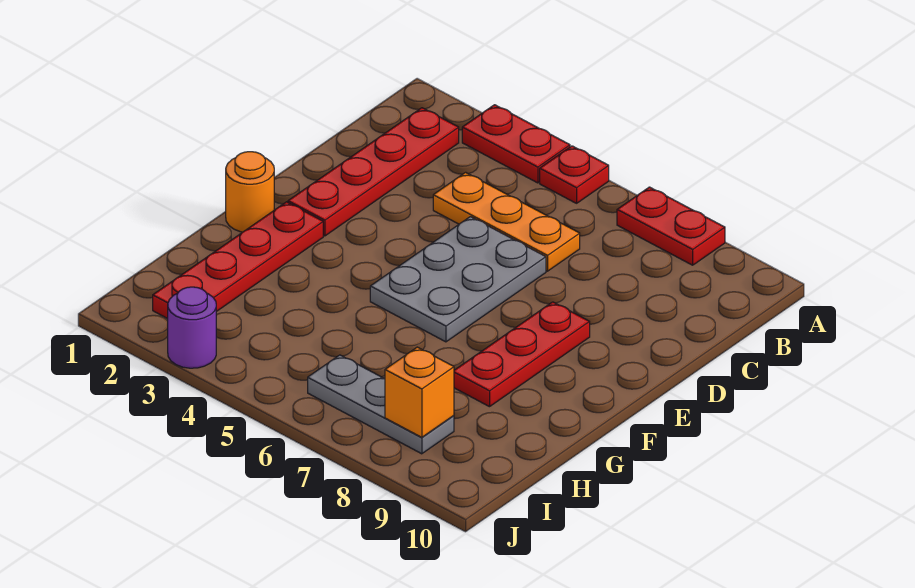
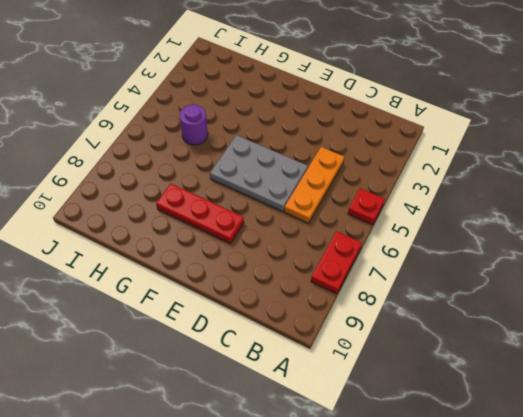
purple 1x1 round brick [180,105,208,145] -> purple 1x1 round brick moved to [168,287,216,368]
none -> red 1x2 plate [462,105,570,183]
none -> red 1x4 plate [288,108,459,236]
none -> orange 1x1 round brick [226,152,274,232]

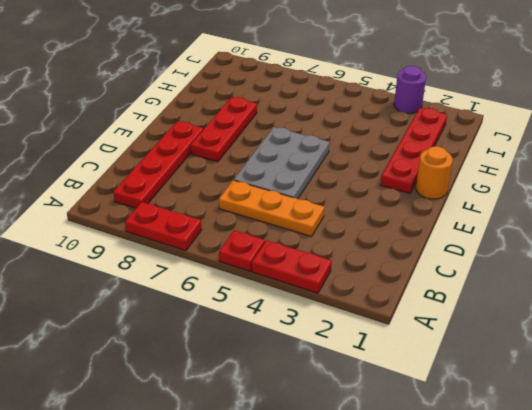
red 1x4 plate [113,121,203,208] -> red 1x4 plate moved to [288,108,459,236]
none -> grey 1x3 plate [308,355,454,454]
none -> orange 1x1 brick [385,347,454,437]

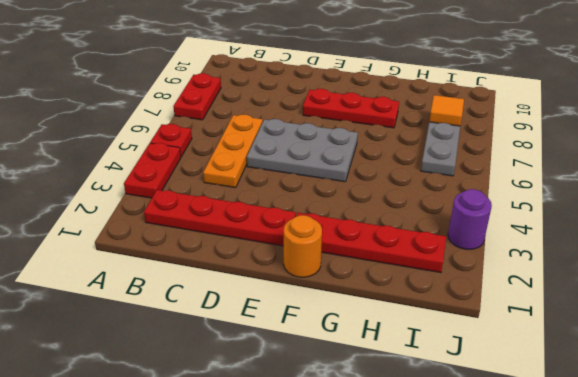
orange 1x1 tile [429,95,464,126] -> orange 1x1 brick [385,347,454,437]

